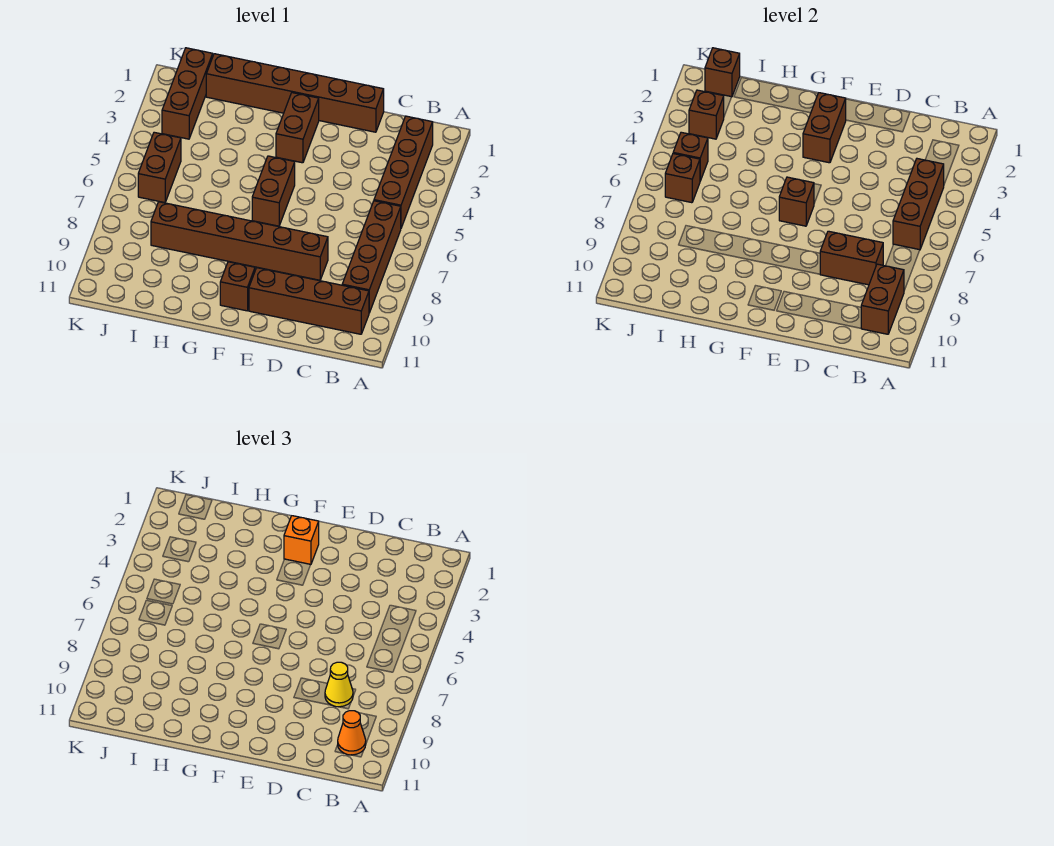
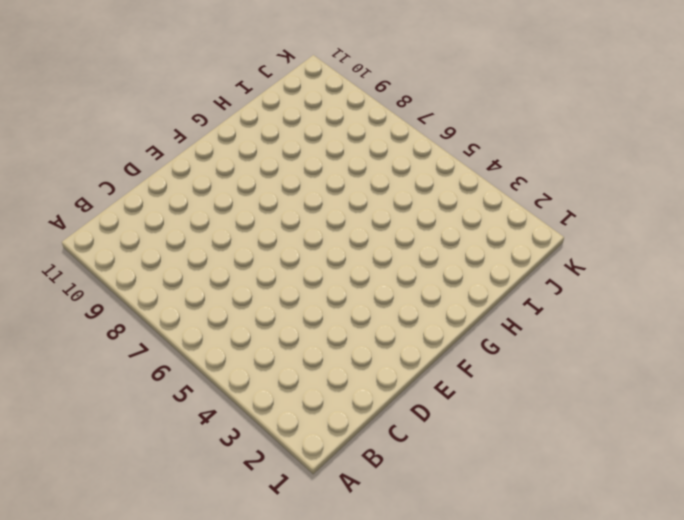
none -> brown 1x4 brick [374,116,433,228]
none -> brown 1x4 brick [342,201,401,313]
none -> brown 1x4 brick [249,268,369,334]

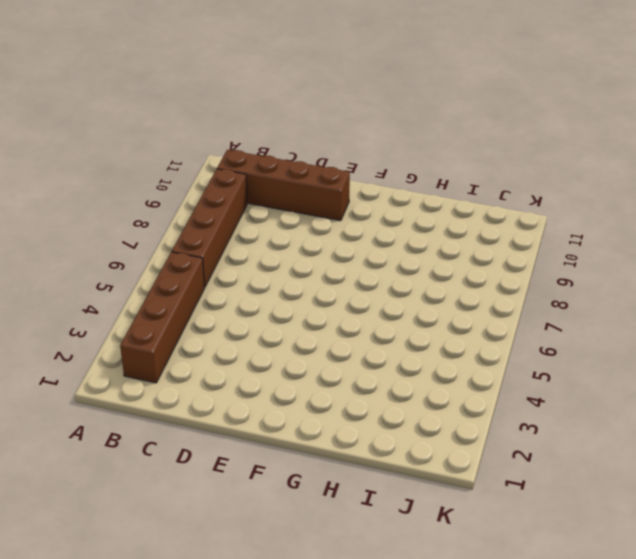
none -> brown 1x6 brick [206,54,384,132]
none -> brown 1x6 brick [151,202,328,280]
none -> brown 1x2 brick [276,93,319,163]

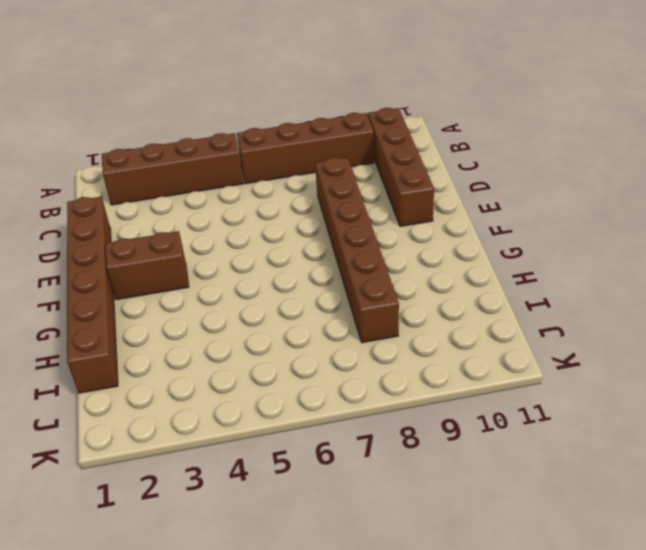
none -> brown 1x2 brick [252,156,295,226]
none -> brown 1x1 brick [220,262,255,311]
none -> brown 1x3 brick [162,48,213,139]

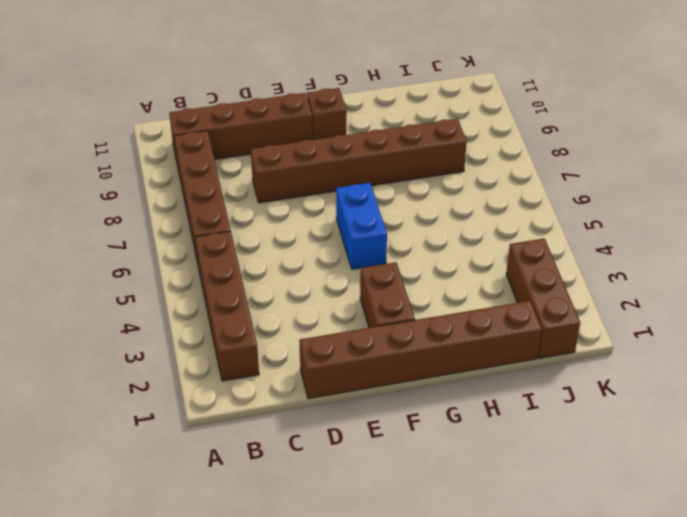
blue 1x2 brick [336,183,387,269] -> brown 1x2 brick [252,156,295,226]
none -> brown 1x2 brick [138,132,181,203]
none -> brown 1x3 brick [893,159,944,250]
none -> brown 1x2 brick [861,264,904,334]

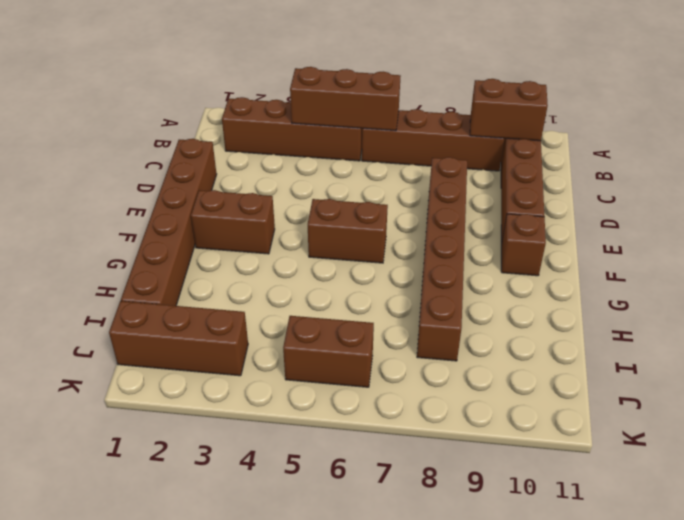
none -> brown 1x2 brick [820,231,883,285]
none -> brown 1x2 brick [803,93,846,163]
none -> brown 1x1 brick [779,177,814,226]

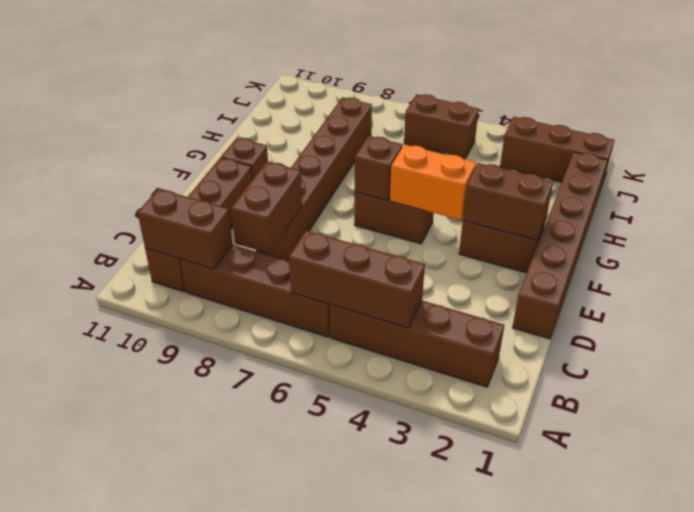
orange 1x2 brick [390,145,476,220] -> none
none -> brown 1x1 brick [705,48,740,97]
none -> brown 1x1 brick [689,90,724,139]
none -> brown 1x1 brick [673,132,708,181]

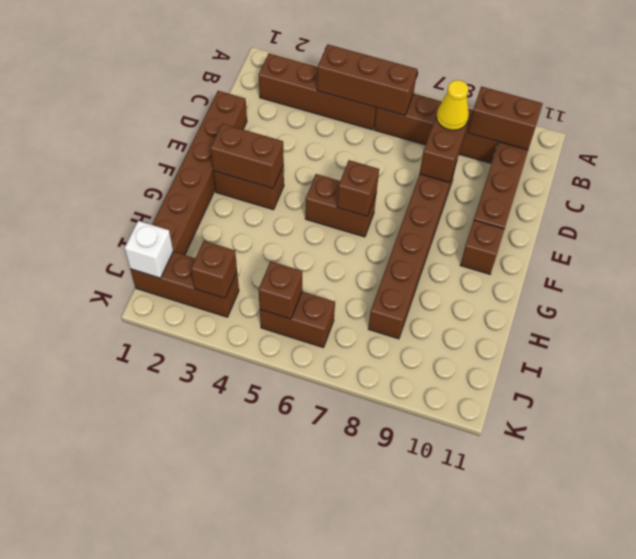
white 1x1 brick [125,221,173,278] -> brown 1x1 brick [705,48,740,97]
none -> brown 1x1 brick [665,154,700,203]
none -> orange 1x1 cone [338,711,366,755]
none -> orange 1x1 brick [284,516,319,565]

